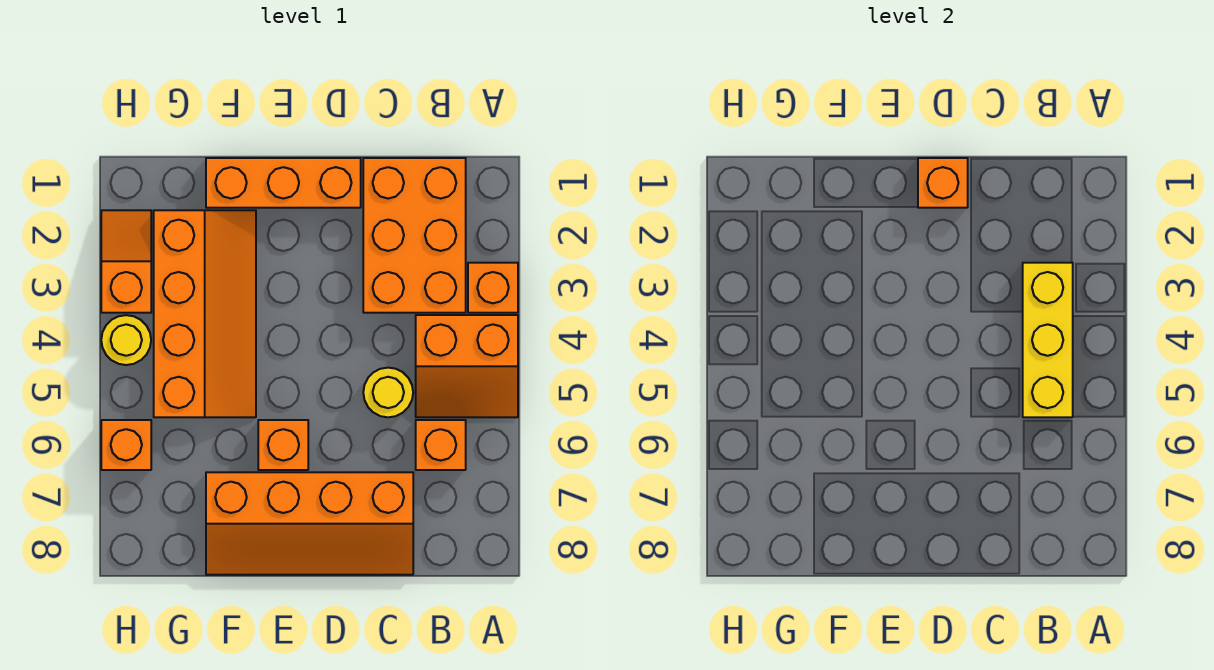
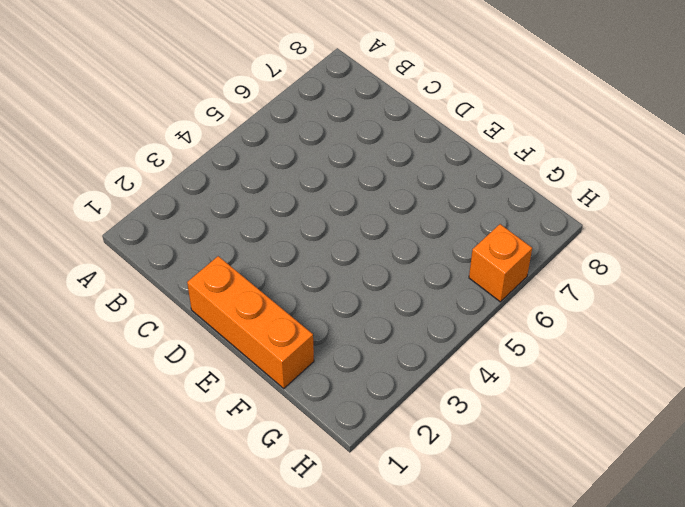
none -> orange 1x1 brick [468,263,518,313]
none -> orange 2x2 slope [416,315,518,417]
none -> orange 2x3 brick [363,158,466,313]

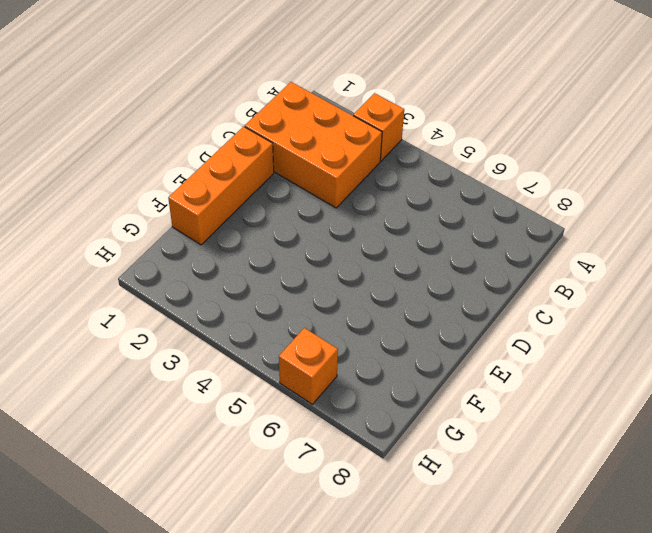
none -> orange 2x2 slope [416,315,518,417]
none -> orange 1x1 brick [416,420,466,470]
none -> yellow 1x1 round brick [363,368,413,417]

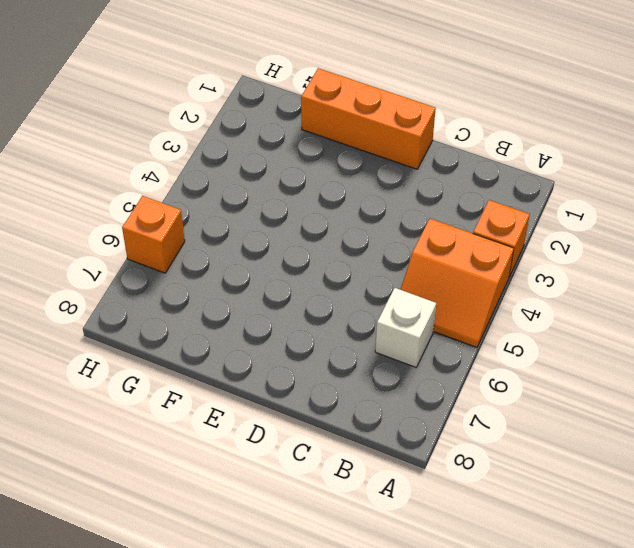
white 1x1 brick [375,288,436,367] -> orange 1x1 brick [416,420,466,470]
none -> orange 2x3 brick [363,158,466,313]
none -> yellow 1x1 round brick [363,368,413,417]
none -> orange 2x4 slope [206,472,413,575]

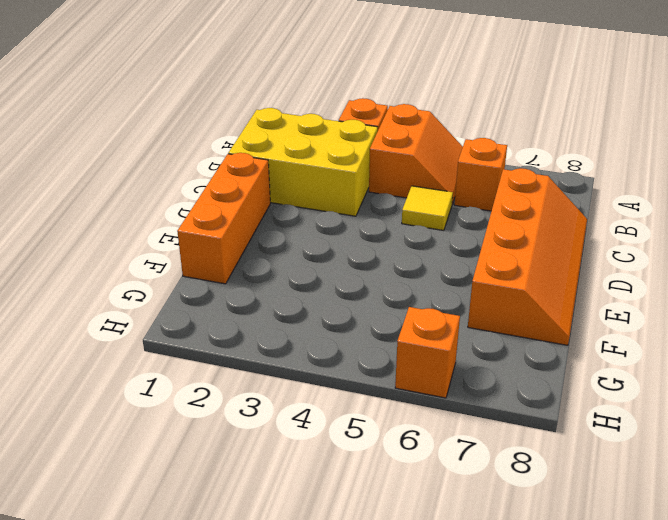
yellow 2x3 brick [228,108,378,216] -> orange 2x3 brick [363,158,466,313]
yellow 1x1 tile [402,186,453,230] -> yellow 1x1 round brick [363,368,413,417]
none -> orange 1x1 brick [258,420,308,470]
none -> orange 2x4 slope [154,210,256,417]
none -> orange 1x2 slope [101,210,151,313]

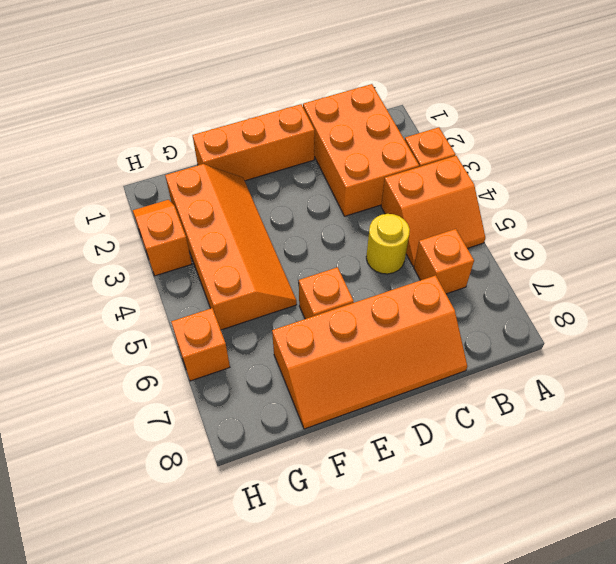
none -> yellow 1x1 round brick [101,315,151,365]
none -> yellow 1x3 brick [1023,263,1073,417]
none -> orange 1x1 brick [918,158,968,208]

